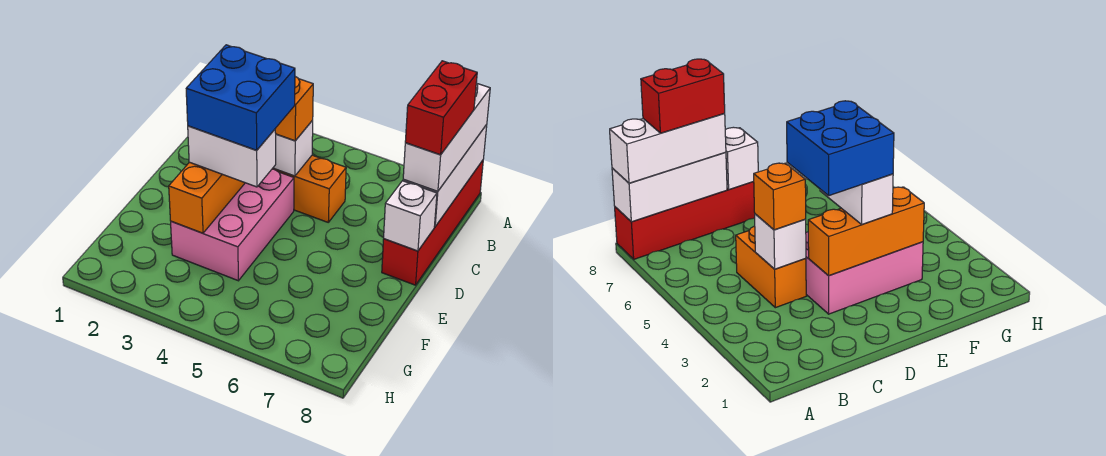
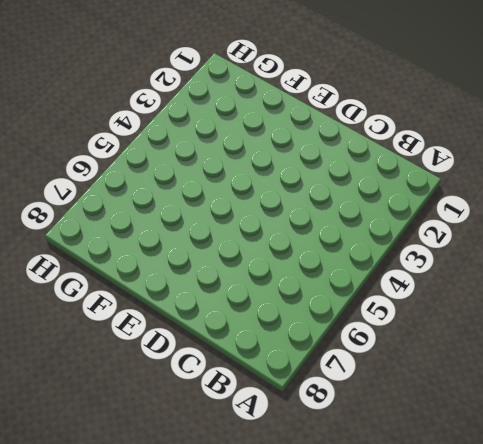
none -> red 1x4 brick [382,160,483,285]
none -> orange 1x2 brick [272,155,346,222]
none -> pink 2x3 brick [171,169,294,281]

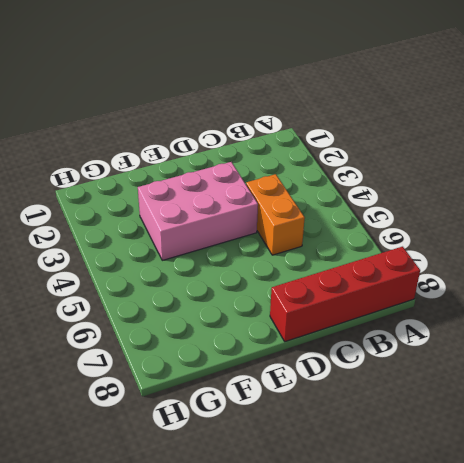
none -> white 1x3 brick [403,124,487,227]
none -> white 1x1 brick [273,120,313,176]
none -> orange 1x3 brick [169,162,245,233]

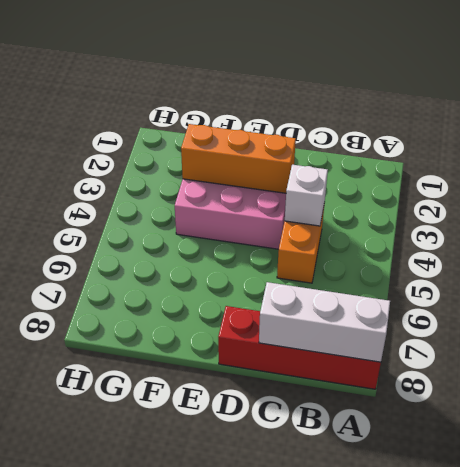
none -> white 1x1 brick [384,181,437,251]
none -> white 1x3 brick [403,83,490,191]
none -> orange 1x1 brick [275,77,313,141]

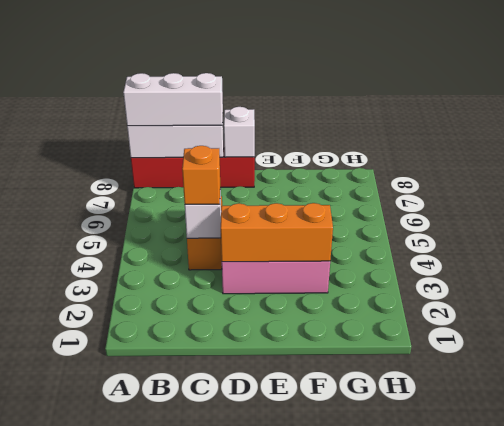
none -> white 1x2 brick [188,126,276,187]
none -> red 1x2 brick [405,61,477,155]
none -> blue 2x2 brick [186,45,295,150]

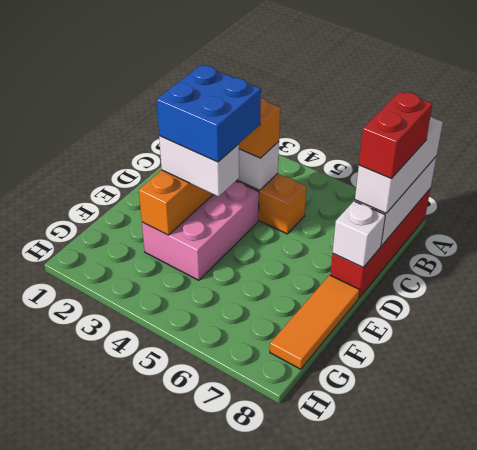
orange 1x3 tile [270,275,360,369] -> none

